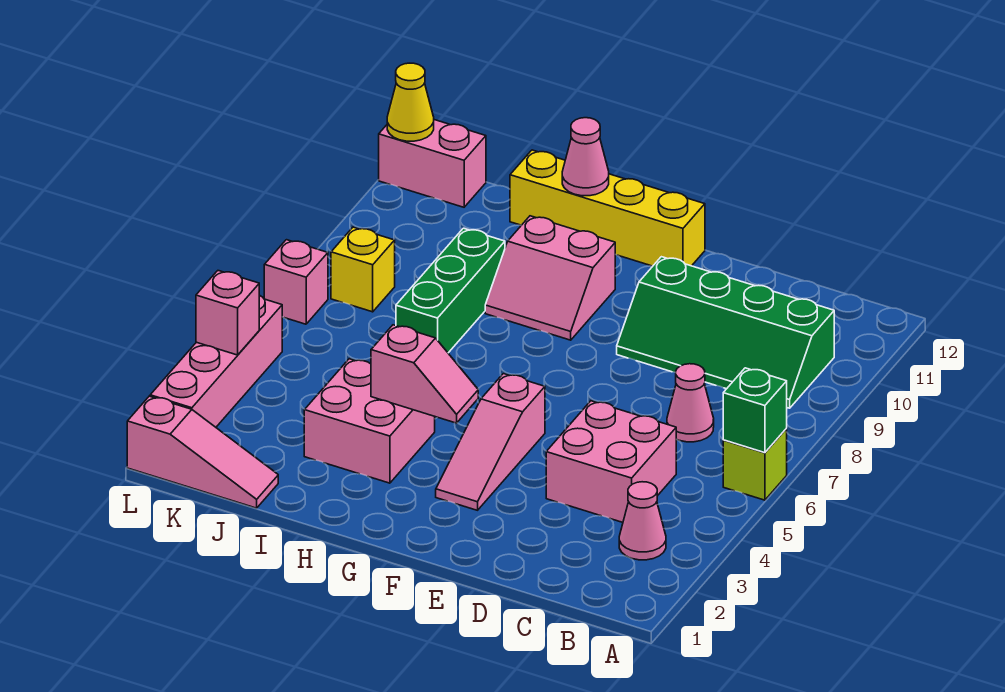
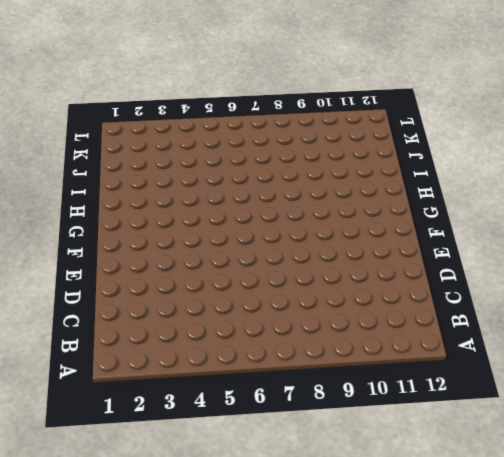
none -> lime 1x1 brick [723,429,787,500]
none -> pink 1x1 cone [619,482,666,560]
none -> green 2x4 slope [617,257,834,408]

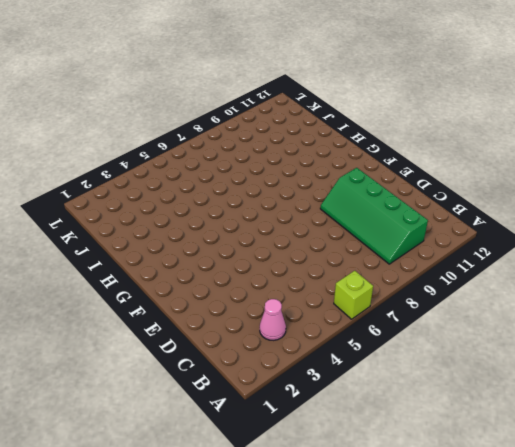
none -> pink 2x2 brick [546,401,676,522]
none -> pink 1x1 cone [667,364,714,442]
none -> pink 1x3 slope [436,374,545,510]

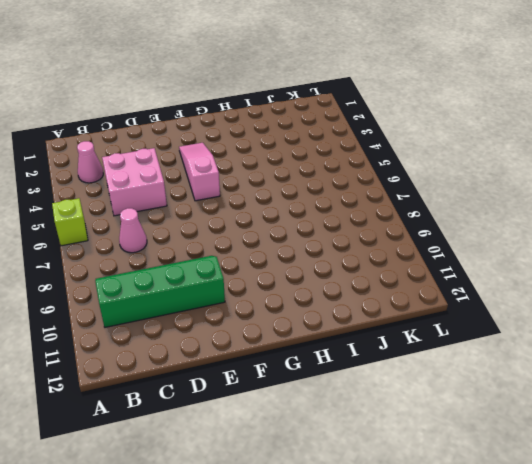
none -> yellow 1x4 brick [510,150,705,266]
none -> pink 2x2 slope [485,216,615,340]
none -> pink 2x2 brick [304,359,435,483]

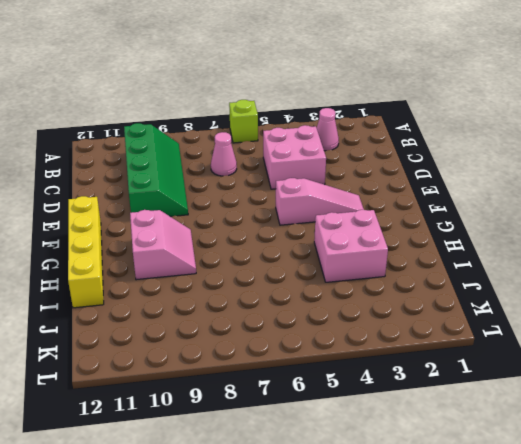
none -> green 1x3 brick [396,228,505,353]
none -> pink 1x3 slope [127,396,278,508]
none -> yellow 1x1 brick [331,227,395,312]

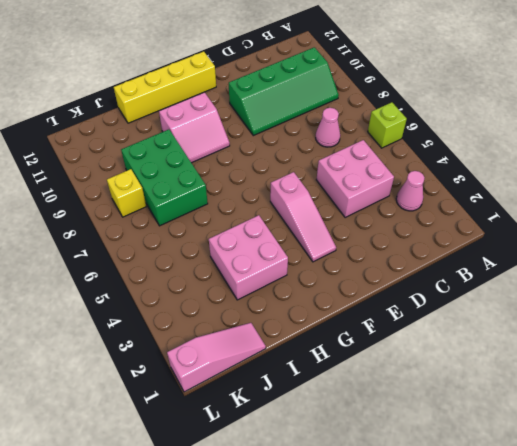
green 2x3 brick [121,130,208,226] -> green 1x3 brick [396,228,505,353]
none -> pink 1x2 brick [379,120,486,207]
none -> pink 1x4 brick [150,295,282,427]
none -> pink 1x1 brick [264,240,328,324]

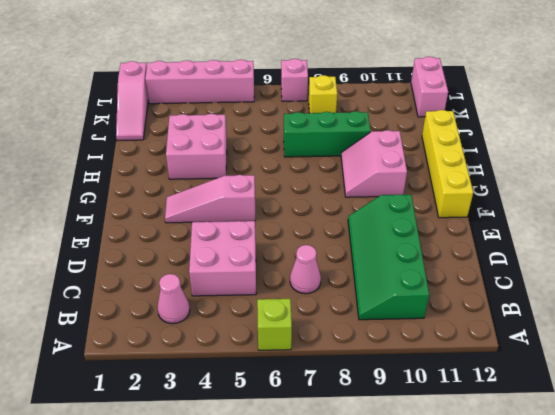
none -> green 1x1 brick [723,368,787,453]
none -> pink 1x2 slope [371,325,478,423]
none -> pink 1x1 cone [562,118,609,196]

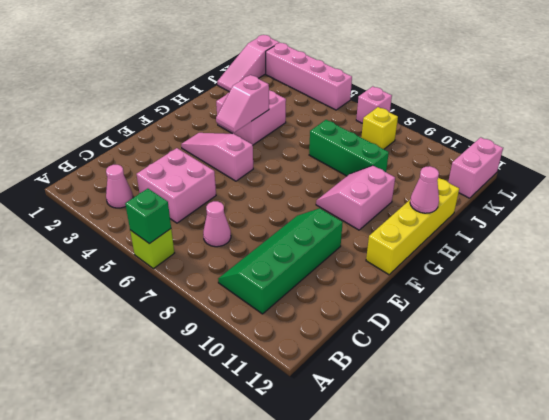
none -> pink 1x1 brick [196,271,259,355]
none -> yellow 1x1 cone [387,63,434,141]

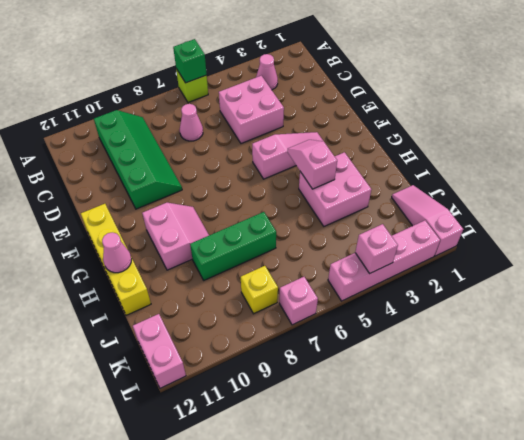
none -> yellow 1x1 cone [387,63,434,141]

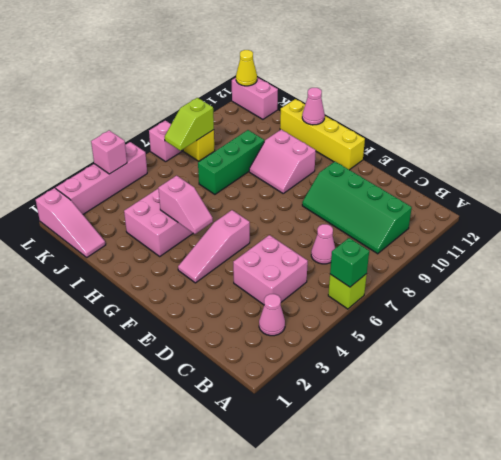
lime 1x2 slope [165,98,214,151] -> none

